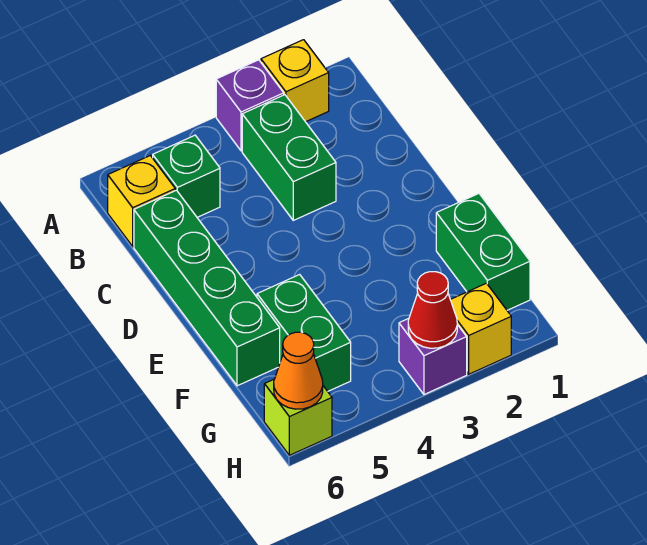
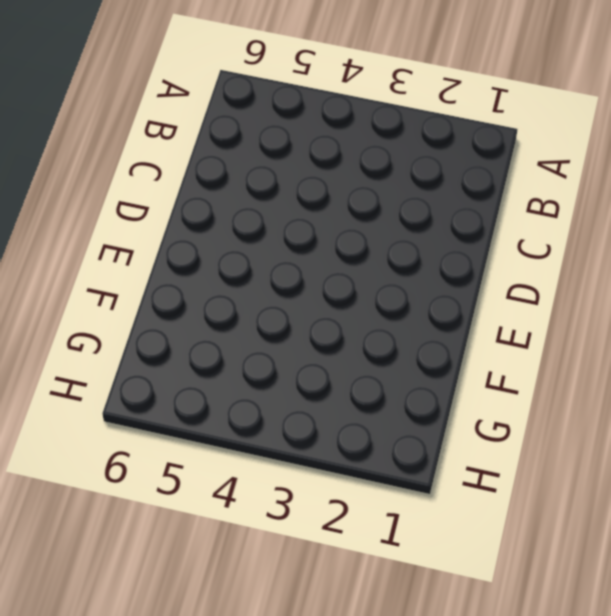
none -> yellow 1x1 brick [261,40,329,122]
none -> purple 1x1 brick [216,60,284,151]
none -> green 1x2 brick [242,95,336,220]

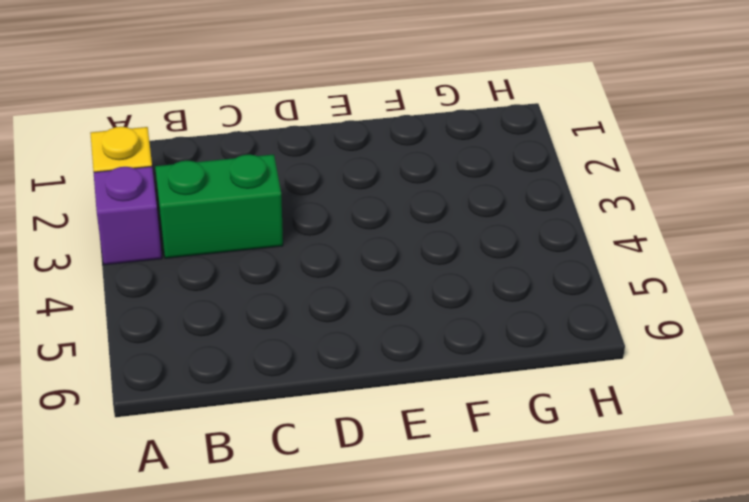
none -> green 1x1 brick [153,135,220,217]
none -> yellow 1x1 brick [108,156,175,246]
none -> green 1x4 brick [134,190,280,386]

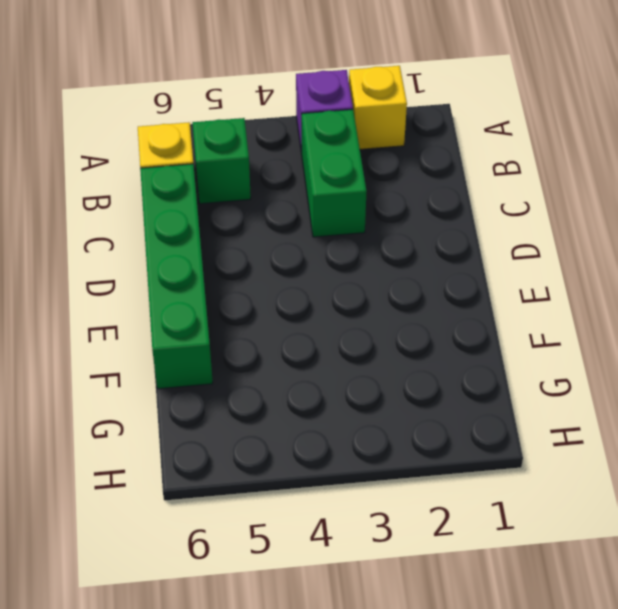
none -> green 1x2 brick [436,194,530,310]
none -> green 1x2 brick [257,274,351,391]
none -> yellow 1x1 brick [450,283,511,374]

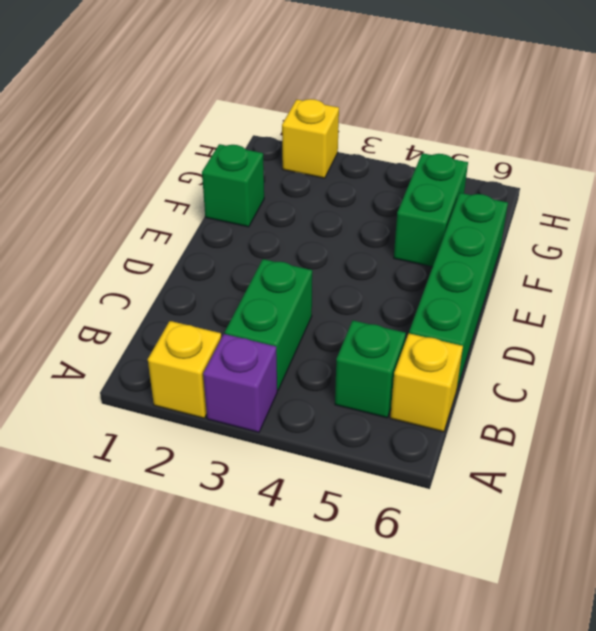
green 1x1 brick [202,144,264,227] -> green 1x2 brick [436,194,530,310]
none -> purple 1x1 brick [399,318,467,394]
none -> lime 1x1 brick [264,379,332,455]
none -> red 1x1 cone [408,272,457,348]

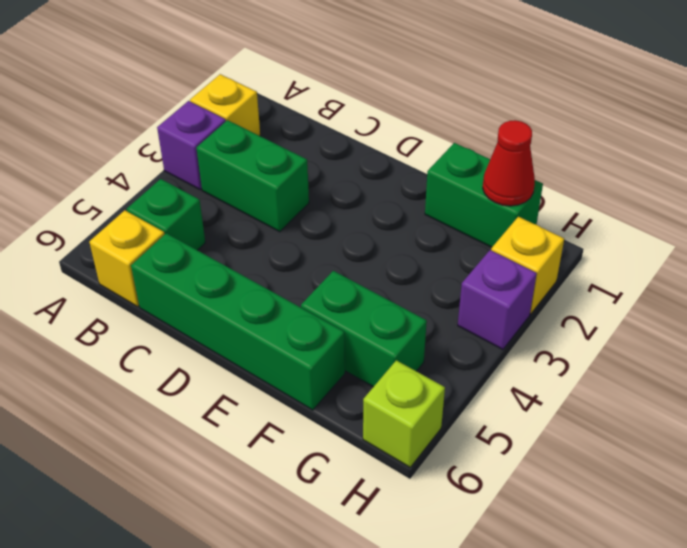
red 1x1 cone [483,120,535,206] -> red 1x1 cone moved to [408,272,457,348]
none -> orange 1x1 cone [274,332,323,409]

